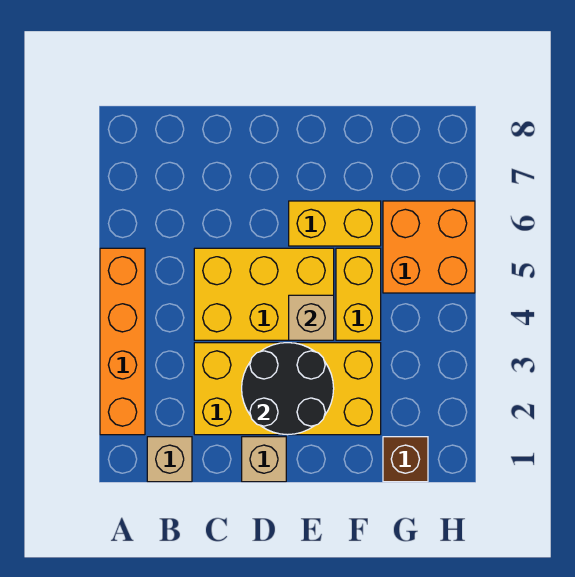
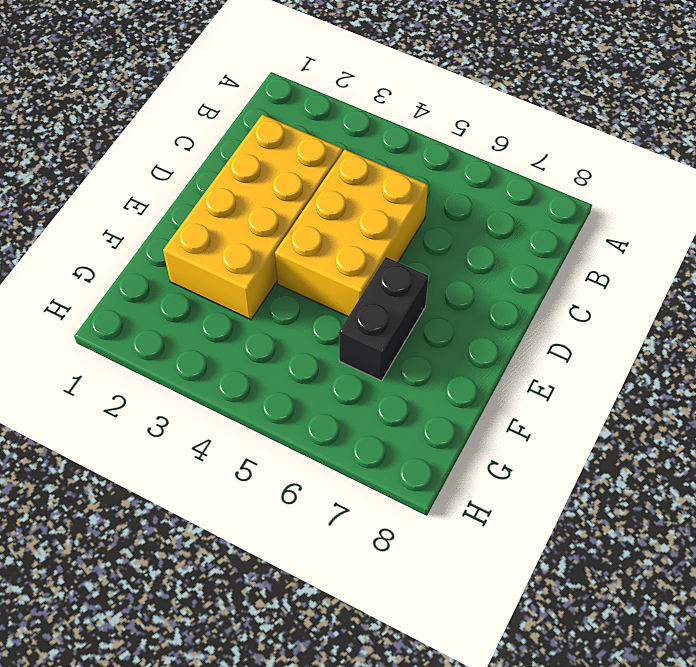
black 1x2 brick [339,257,428,381] -> yellow 1x2 brick [289,201,381,246]
none -> orange 1x4 brick [100,248,145,435]
none -> tan 1x1 brick [147,437,192,482]

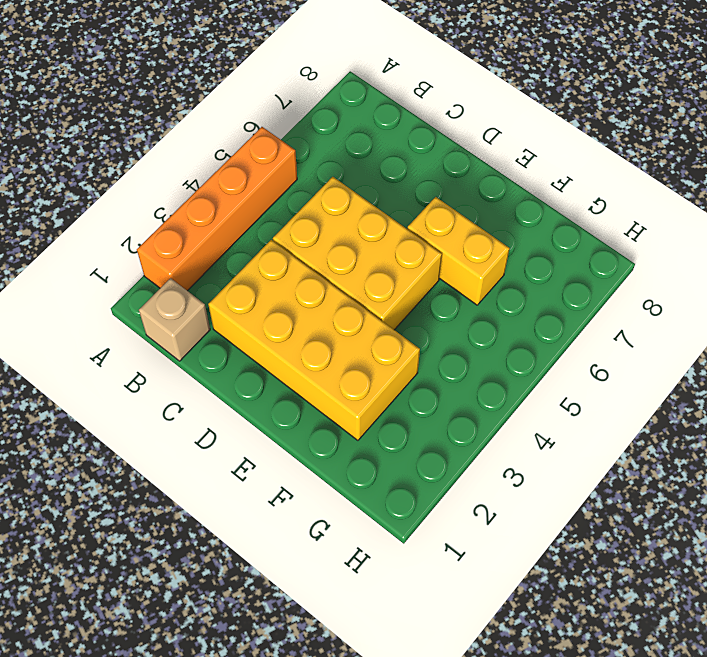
none -> tan 1x1 brick [242,437,286,482]
none -> yellow 1x2 brick [336,248,381,340]

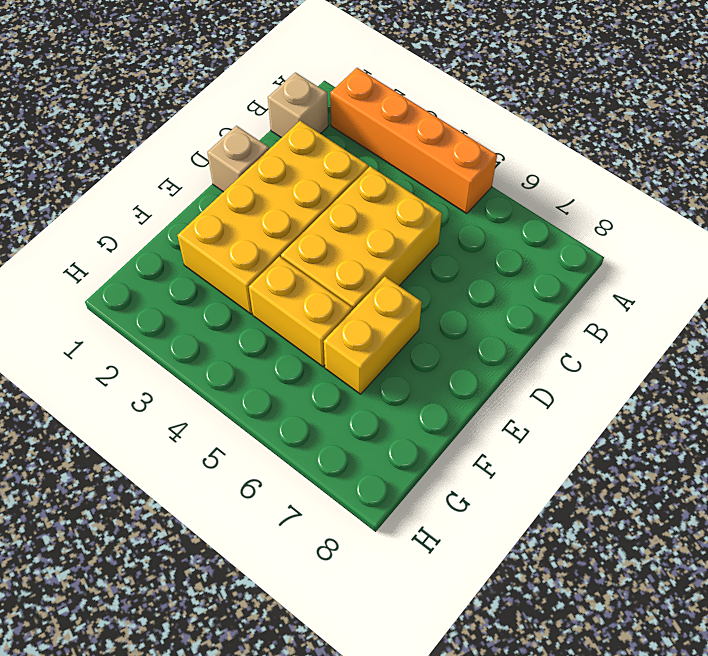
none -> brown 1x1 brick [383,437,428,482]
none -> orange 2x2 brick [383,201,475,293]

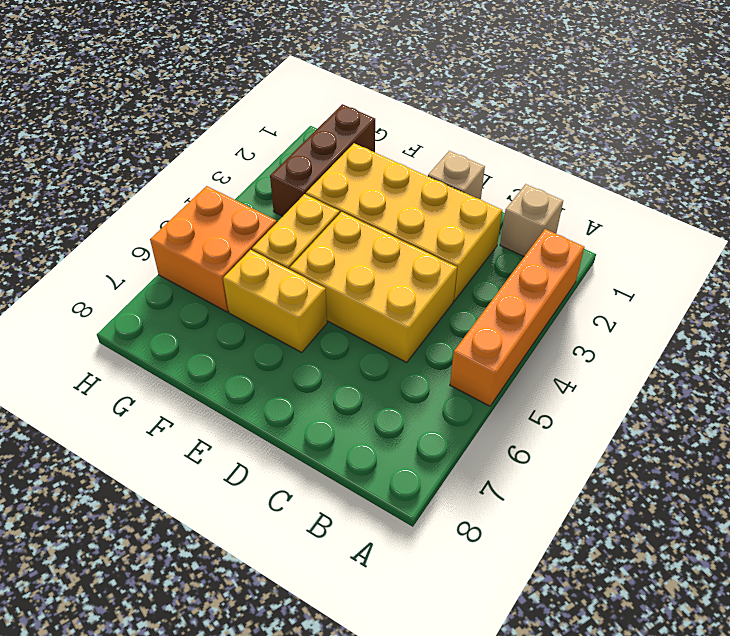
brown 1x3 brick [270,104,375,216] -> brown 1x1 brick [383,437,428,482]
none -> black 2x2 round brick [242,343,334,435]
none -> tan 1x1 brick [289,295,334,340]

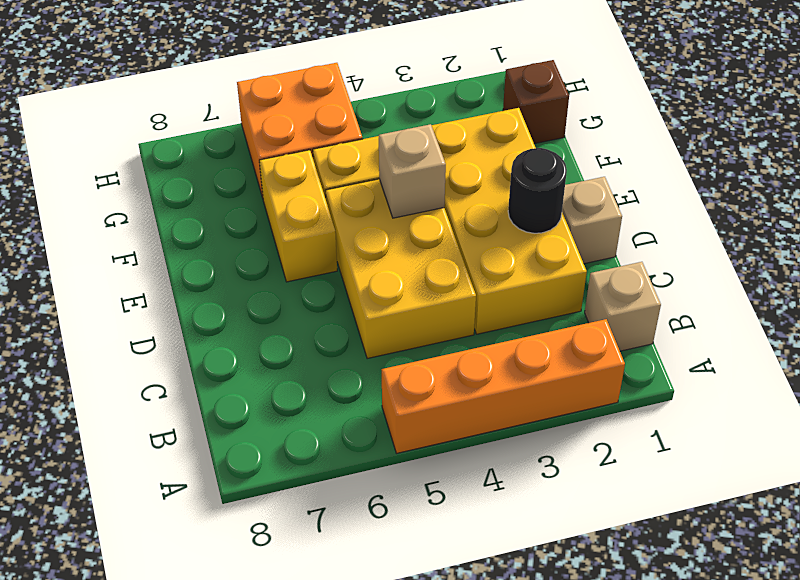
black 1x1 round brick [508,148,567,233] -> black 2x2 round brick [242,343,334,435]

